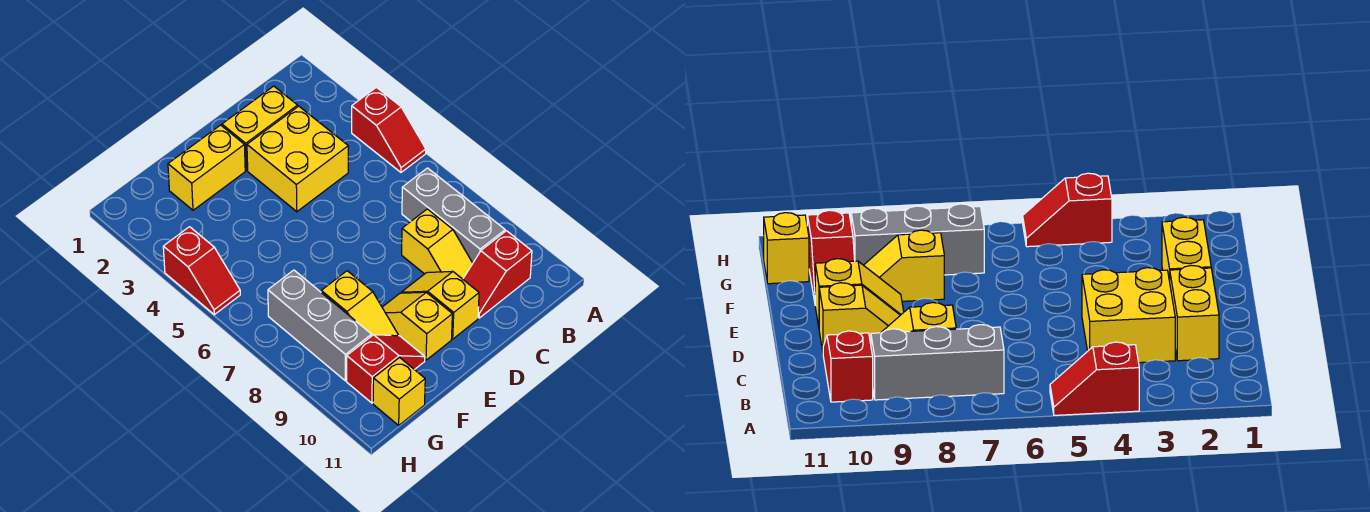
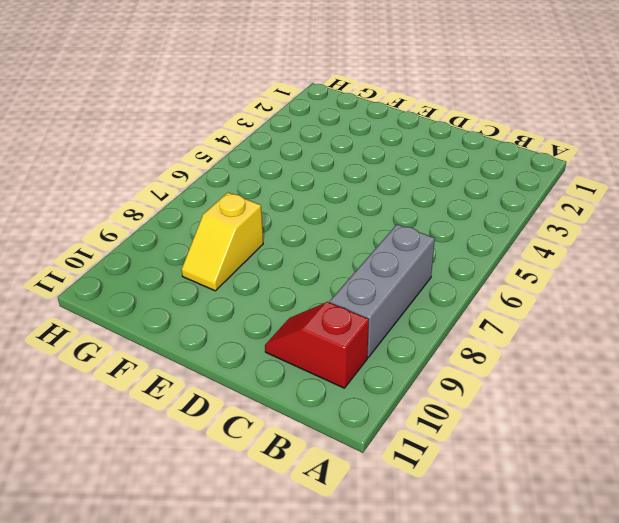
none -> red 1x2 slope [352,87,426,172]
none -> yellow 1x2 brick [222,86,298,170]
none -> yellow 2x2 brick [247,106,348,212]

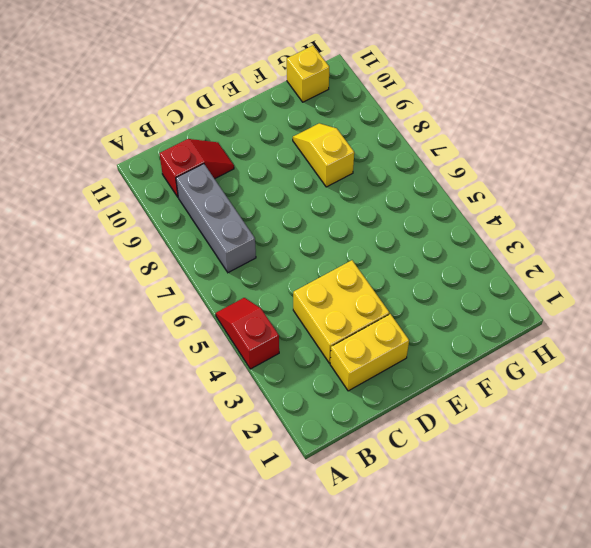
none -> yellow 1x2 slope [402,209,473,279]
none -> yellow 1x2 slope [401,271,479,339]
none -> yellow 1x2 brick [168,125,245,210]

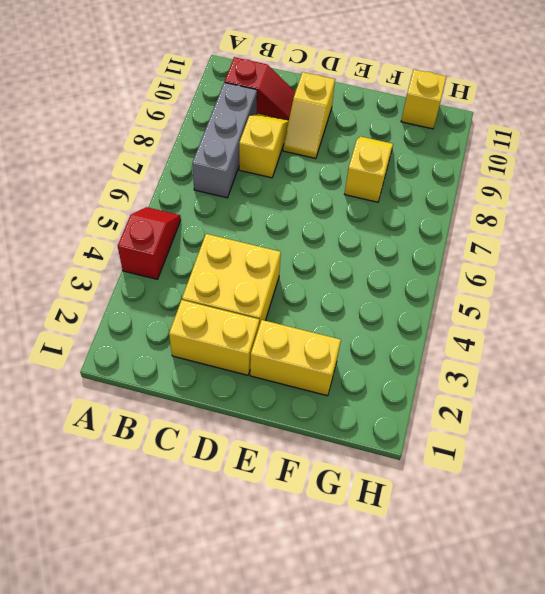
none -> yellow 1x2 slope [382,292,452,360]
none -> red 1x2 slope [347,335,425,403]
none -> grey 1x3 brick [268,270,372,381]

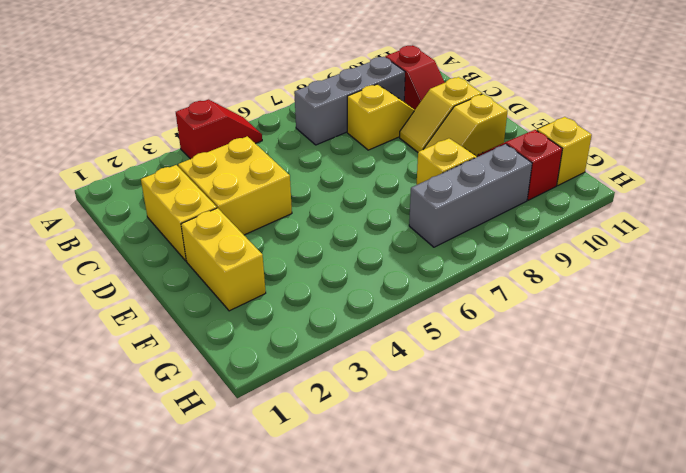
none -> red 1x2 slope [163,227,240,314]

